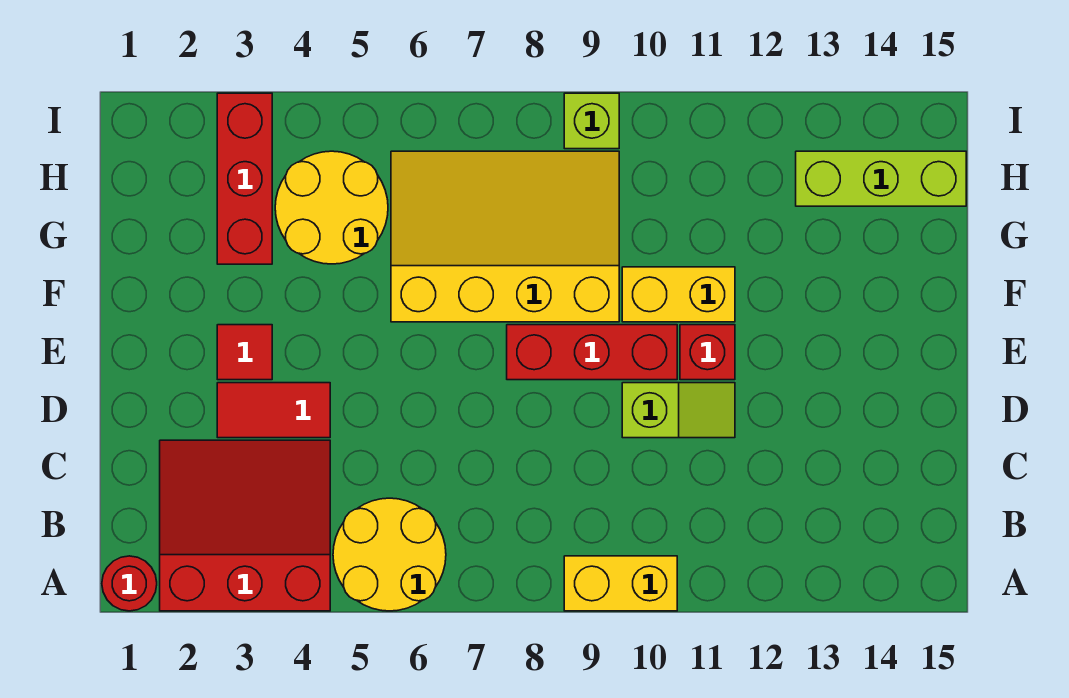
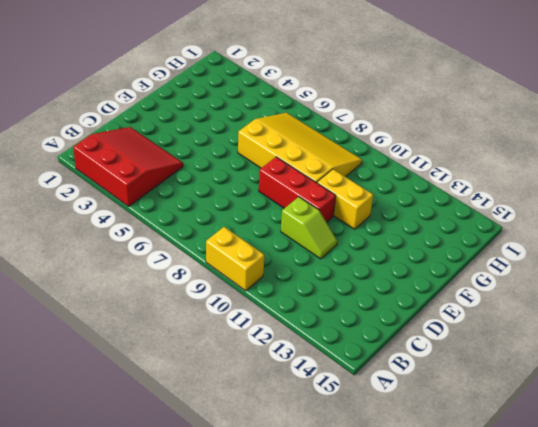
none -> red 1x1 round brick [102,556,157,611]
none -> yellow 2x2 round brick [333,498,446,611]
none -> red 1x2 tile [217,383,330,438]

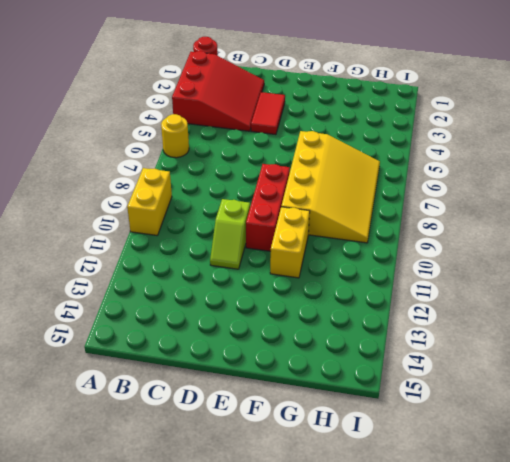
yellow 1x1 round brick [161,114,189,158] -> yellow 2x2 round brick [333,498,446,611]
none -> red 1x1 tile [217,325,272,380]
none -> red 1x1 brick [680,325,735,380]
none -> red 1x3 brick [217,93,272,264]

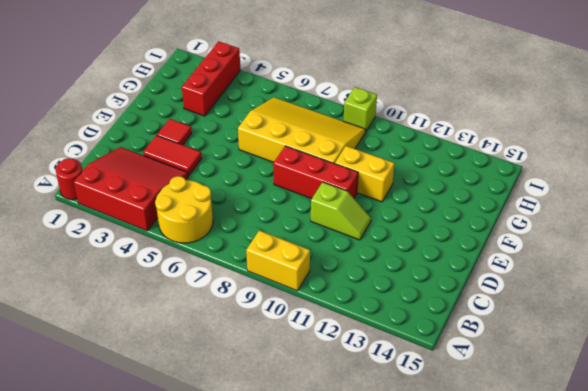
none -> red 1x1 brick [680,325,735,380]
none -> yellow 2x2 round brick [275,151,388,264]
none -> lime 1x3 brick [796,151,966,206]

